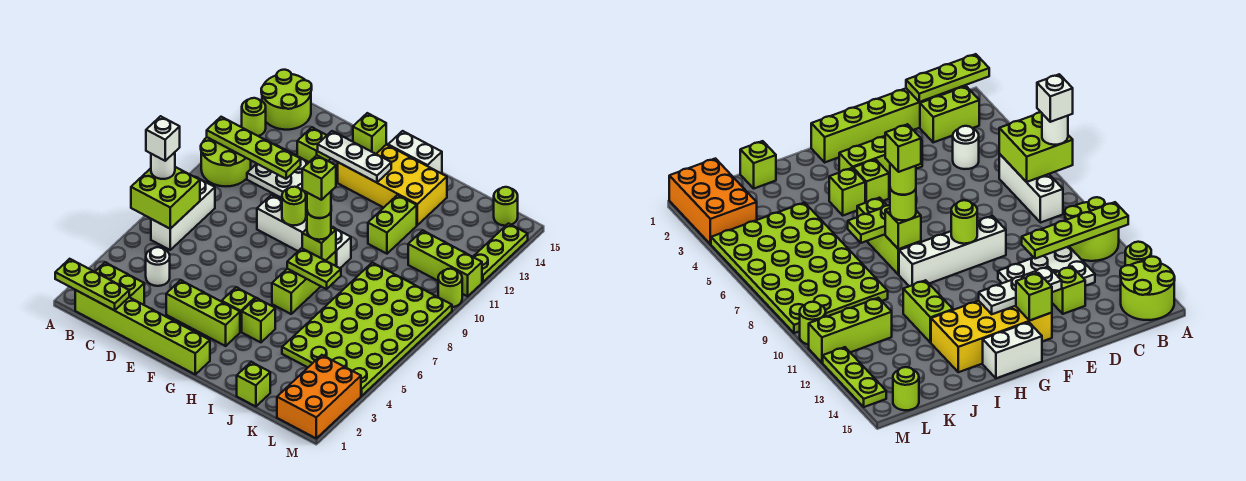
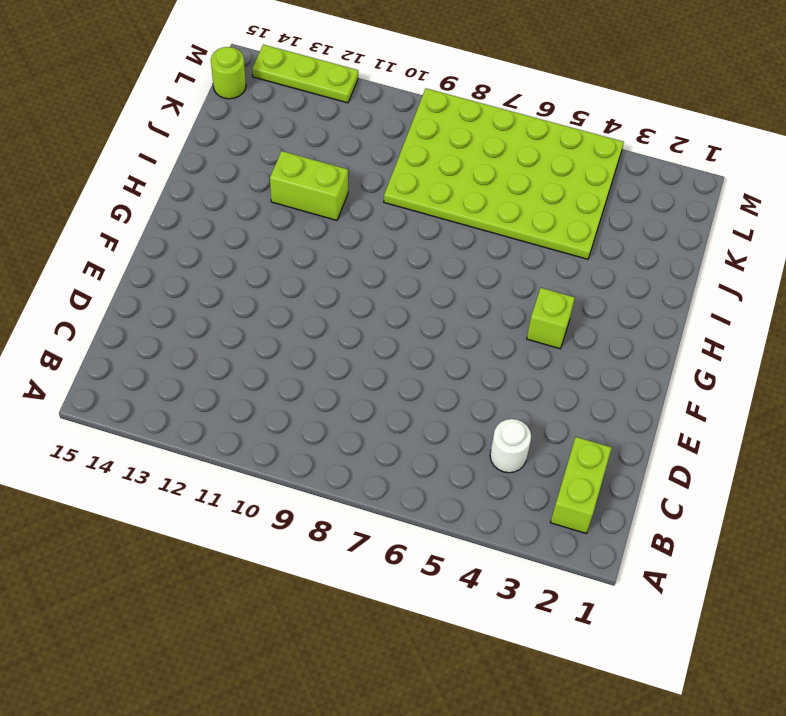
none -> lime 2x2 round brick [201,137,251,187]
none -> lime 1x1 round brick [242,98,266,136]
none -> lime 2x2 round brick [261,70,312,130]
none -> lime 1x6 brick [75,290,210,374]

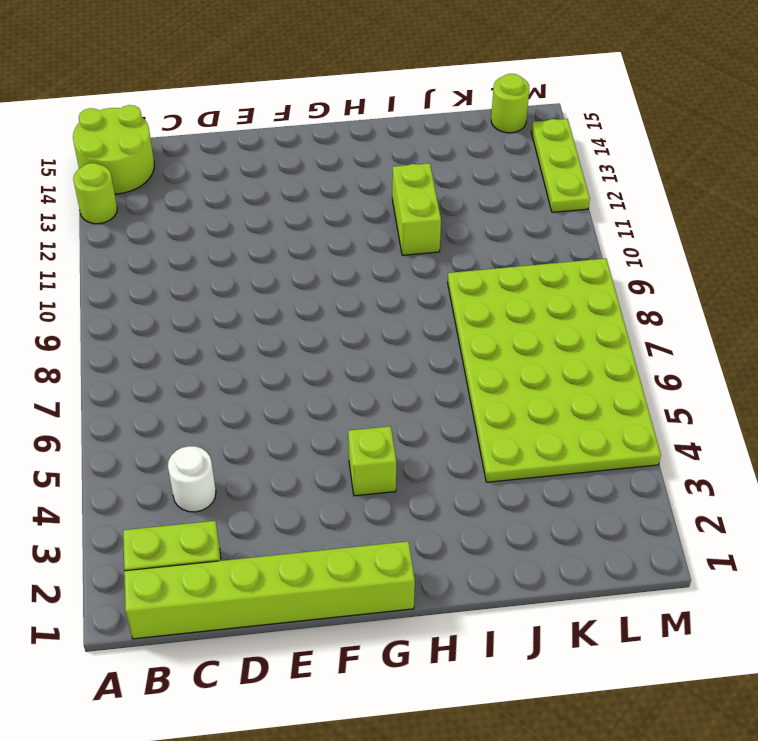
none -> lime 2x2 round brick [201,137,251,187]
none -> white 1x3 brick [151,177,215,250]
none -> white 2x3 plate [247,145,309,211]
none -> lime 1x1 brick [297,127,331,162]

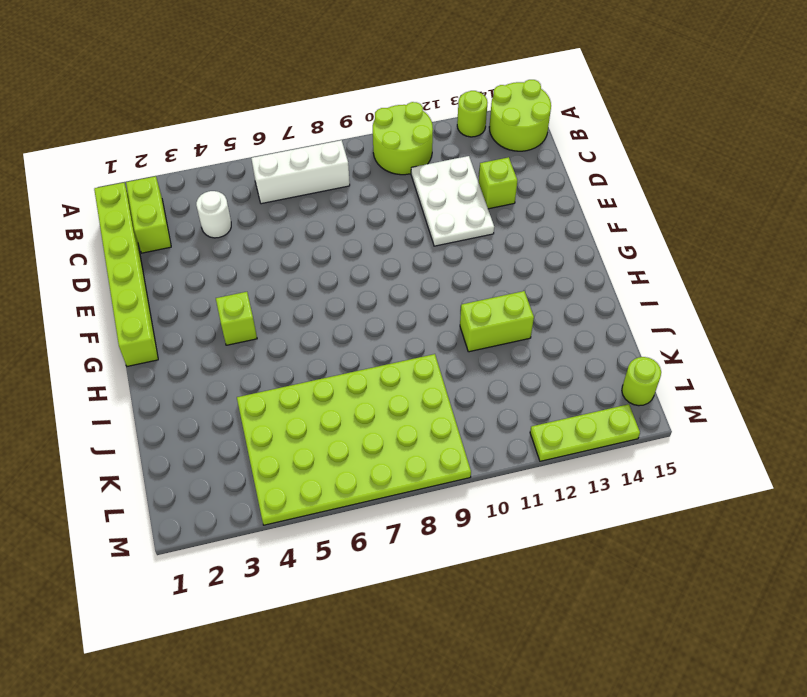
none -> lime 1x3 brick [166,280,240,346]
none -> white 1x4 brick [257,195,351,268]
none -> yellow 2x4 brick [338,145,447,225]
none -> white 1x2 brick [388,131,442,173]

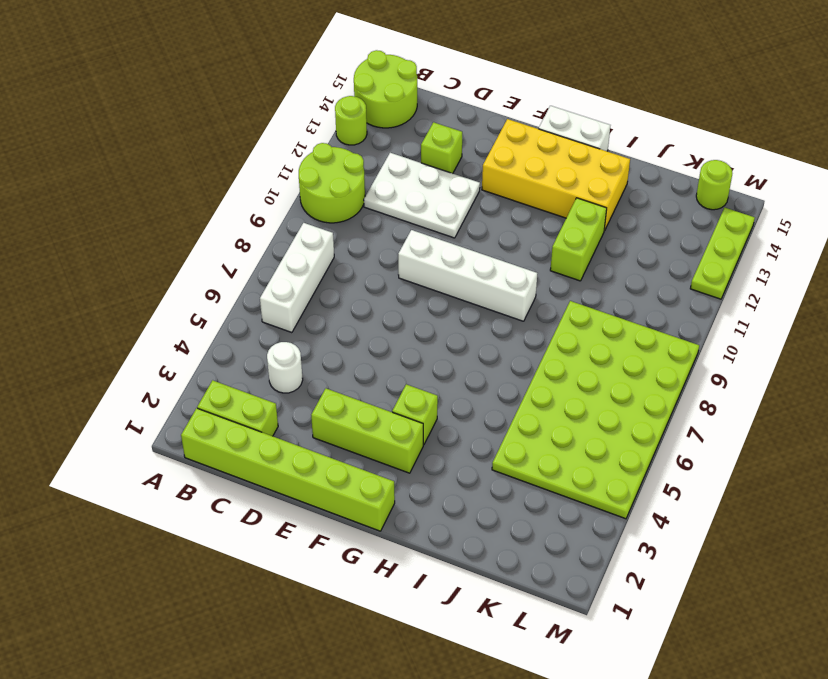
none -> lime 1x1 brick [242,298,275,342]
none -> lime 1x3 brick [272,251,336,314]
none -> lime 1x1 brick [237,362,270,407]
none -> lime 1x3 brick [408,230,482,296]

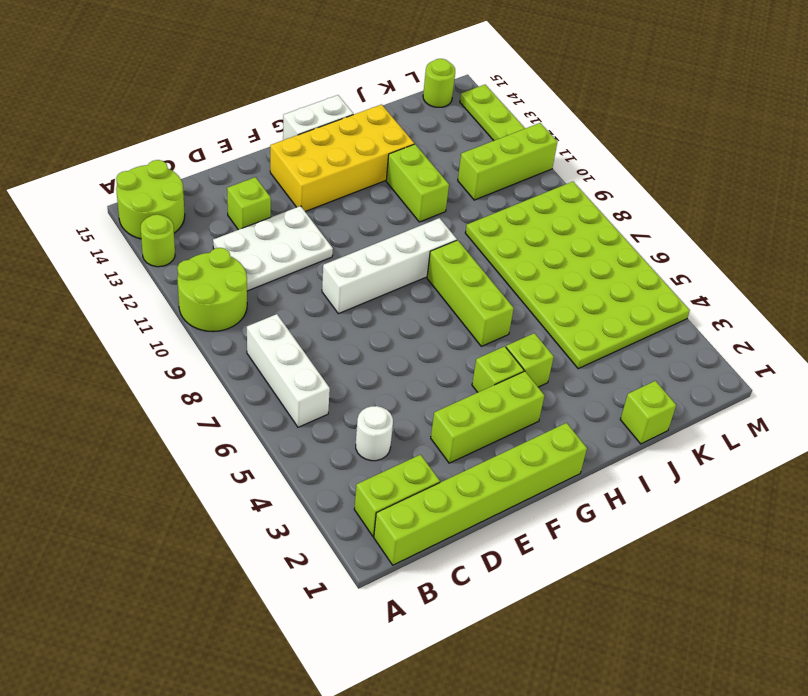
none -> orange 2x3 brick [277,355,361,438]
none -> lime 1x1 round brick [438,269,462,307]
none -> lime 1x3 plate [55,259,129,310]
none -> lime 2x2 brick [131,167,200,229]

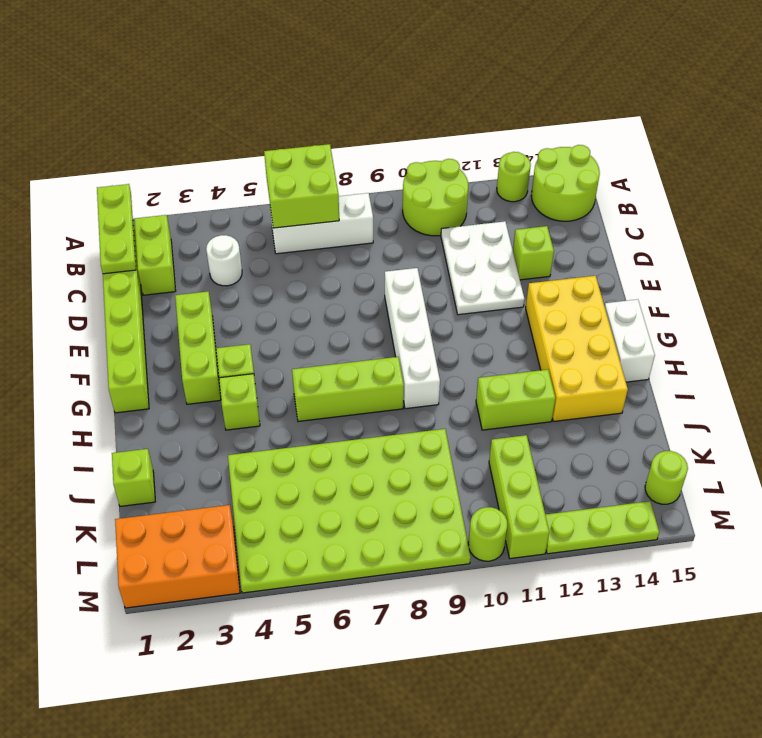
none -> lime 1x4 plate [207,117,301,179]
none -> white 1x3 plate [318,131,391,183]
none -> lime 1x1 round brick [282,187,306,225]
none -> lime 1x1 brick [353,113,386,154]

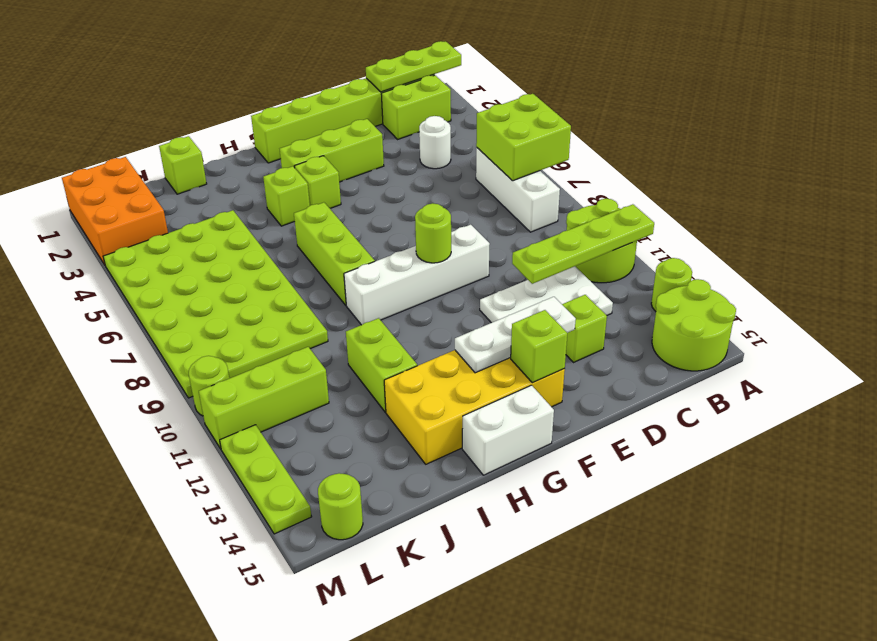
none -> lime 1x2 plate [287,248,341,289]
none -> lime 1x1 brick [302,227,336,261]
none -> white 1x1 round brick [151,152,175,179]
none -> lime 1x1 round brick [307,212,331,240]

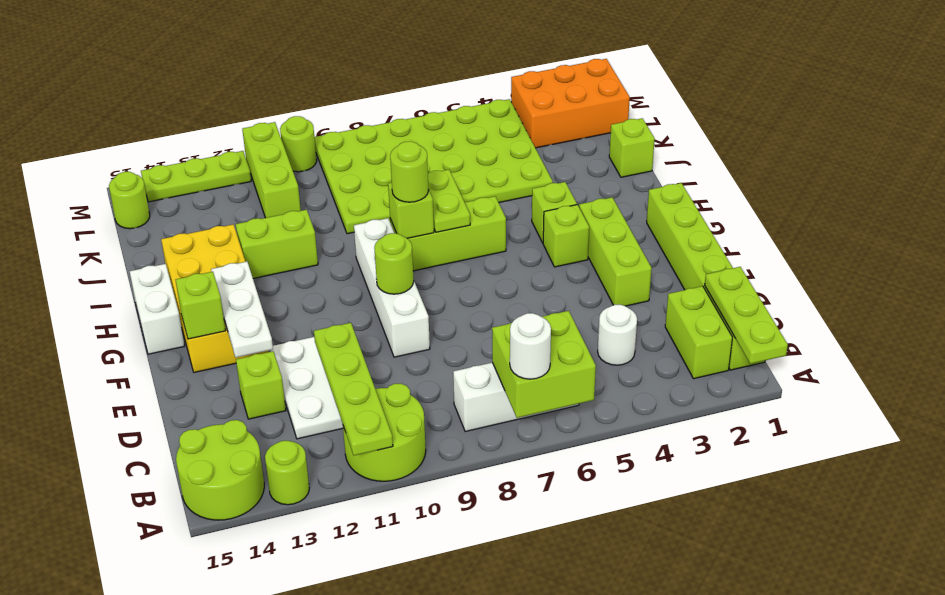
none -> white 1x1 brick [146,116,180,161]
none -> lime 1x1 round brick [307,192,331,218]
none -> lime 1x1 brick [302,155,336,200]

